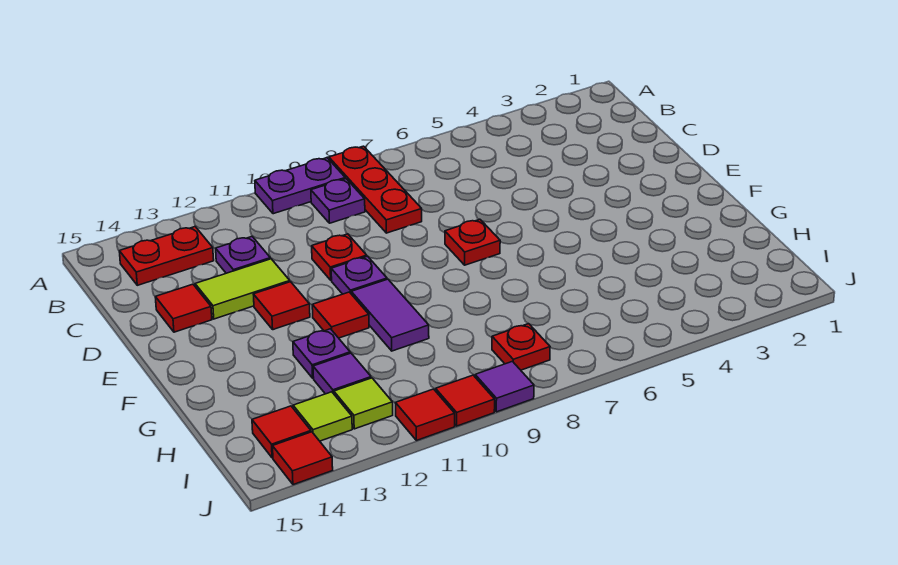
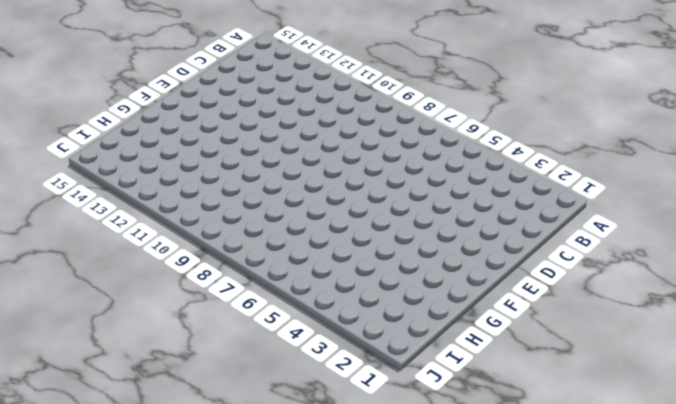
none -> red 1x3 plate [329,146,422,233]
none -> purple 1x2 plate [255,158,345,214]
none -> purple 1x1 plate [311,179,365,223]

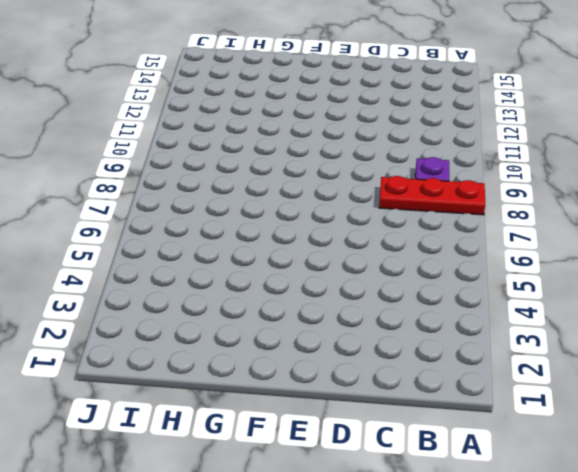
none -> purple 1x2 plate [255,158,345,214]
none -> red 1x2 plate [119,227,214,285]
none -> purple 1x1 plate [216,237,270,273]

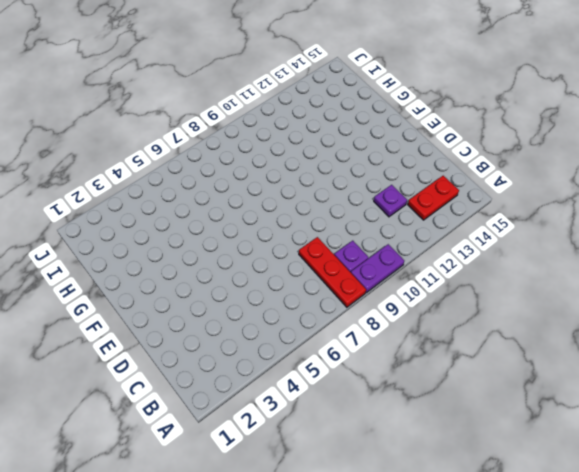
none -> red 1x1 plate [312,234,367,280]
none -> lime 1x2 tile [195,259,290,319]
none -> red 1x1 tile [155,284,212,332]

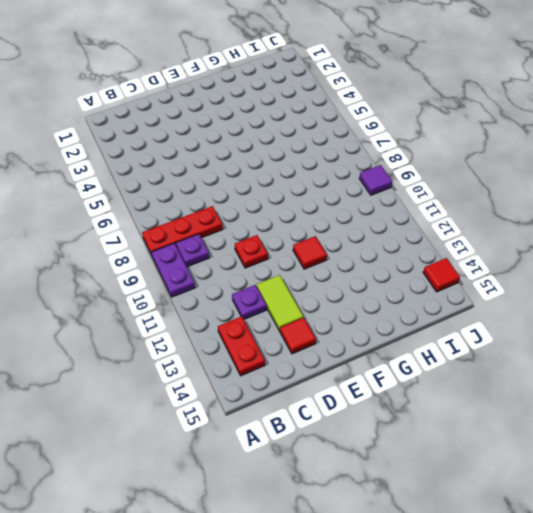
none -> red 1x1 plate [445,219,500,265]
none -> purple 1x1 plate [331,256,387,294]
none -> red 1x1 tile [253,282,310,330]

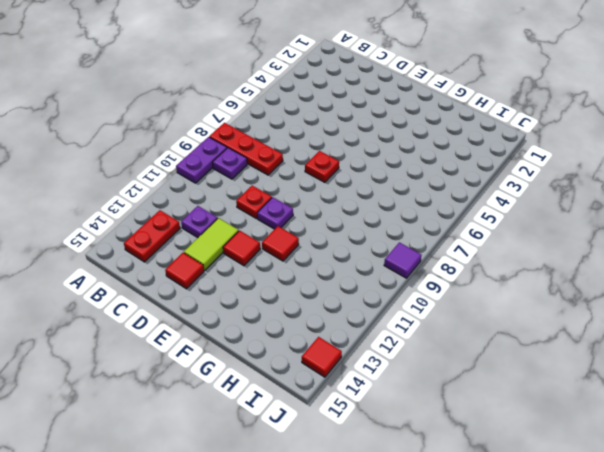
none -> purple 1x2 tile [351,279,429,351]
none -> purple 1x1 plate [293,329,350,378]
none -> purple 1x1 tile [313,353,371,394]

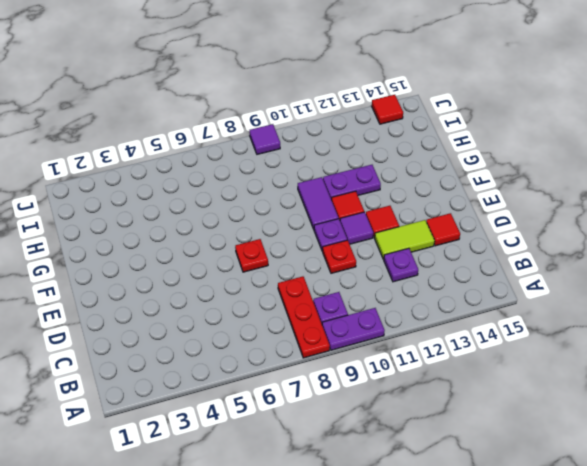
purple 1x1 tile [340,212,373,244] -> purple 1x1 tile moved to [313,353,371,394]
purple 1x2 plate [323,165,381,200] -> purple 1x1 plate [293,329,350,378]
none -> red 1x2 plate [119,227,214,285]
none -> red 1x1 plate [492,324,550,370]
none -> lime 1x1 tile [334,378,393,429]

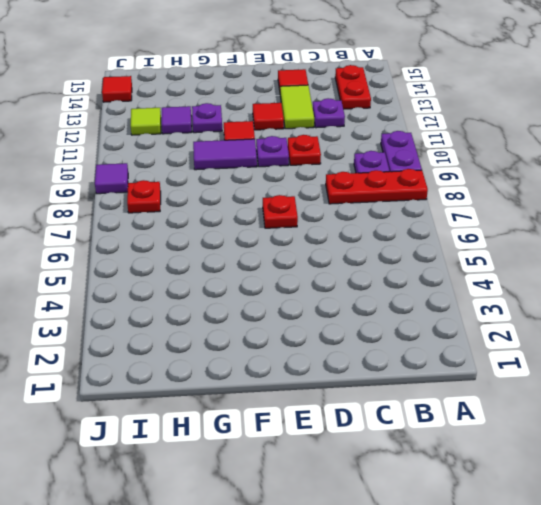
none -> lime 1x1 tile [293,392,352,441]
none -> red 1x1 tile [252,406,311,458]
none -> red 1x1 tile [436,375,495,426]

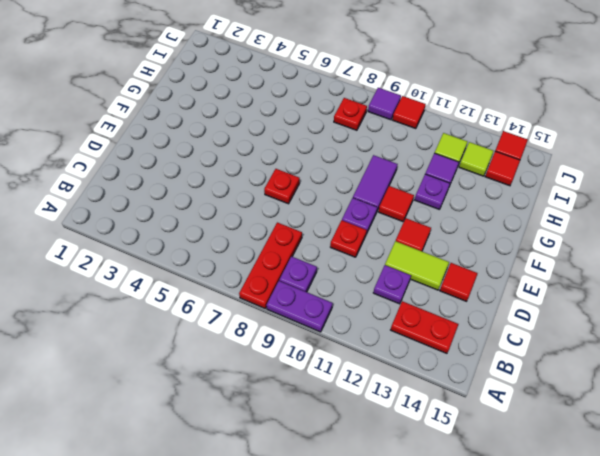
none -> red 1x1 tile [395,389,455,440]

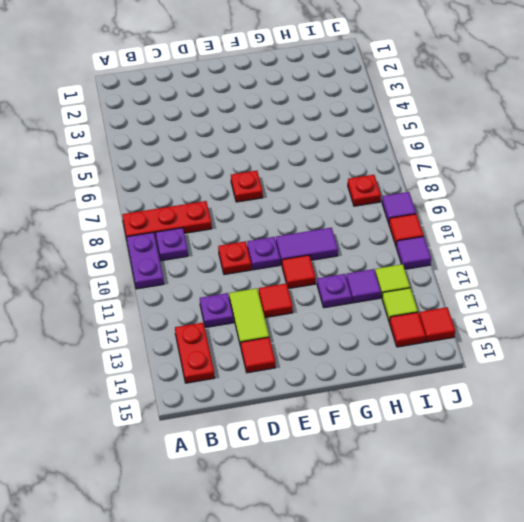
purple 1x1 tile [396,236,431,269] -> red 1x1 tile [395,389,455,440]

